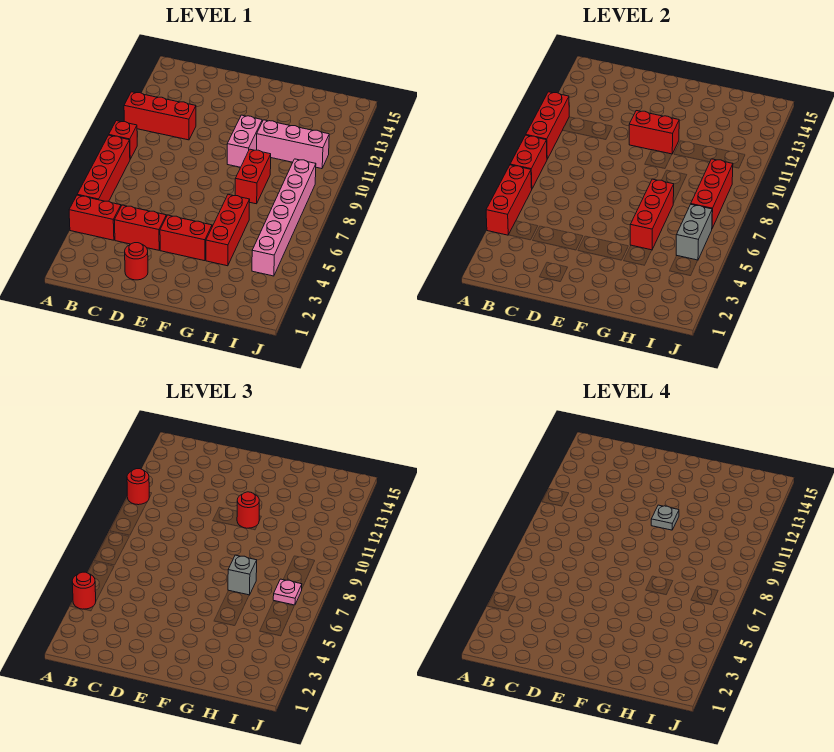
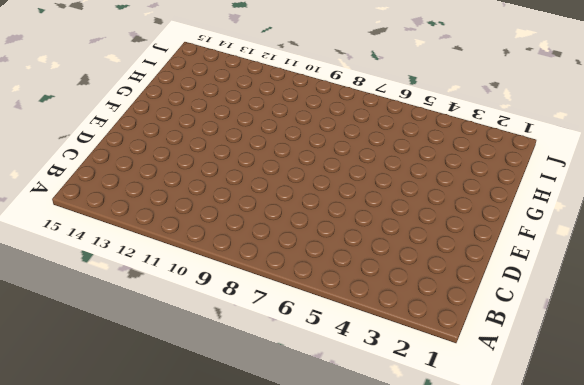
none -> red 1x2 brick [69,195,121,240]
none -> red 1x4 brick [77,135,130,201]
none -> red 1x1 brick [109,121,137,159]

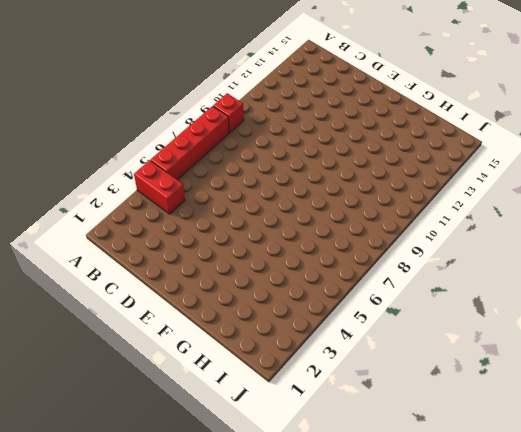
none -> red 1x3 brick [124,92,196,140]
none -> red 1x2 brick [114,205,166,250]
none -> red 1x1 round brick [125,243,148,280]

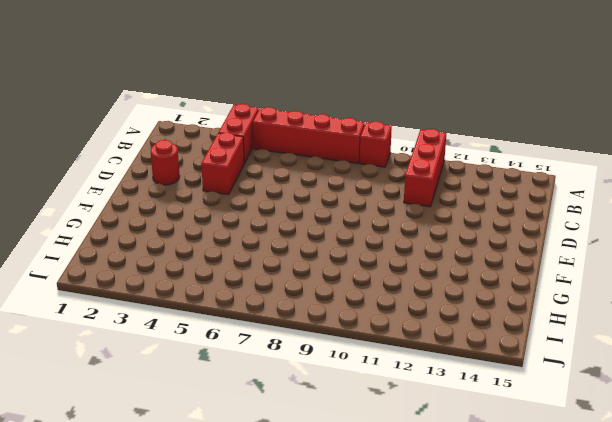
none -> red 1x2 brick [160,215,212,261]
none -> pink 1x2 brick [227,115,262,167]
none -> red 1x3 brick [206,194,250,266]

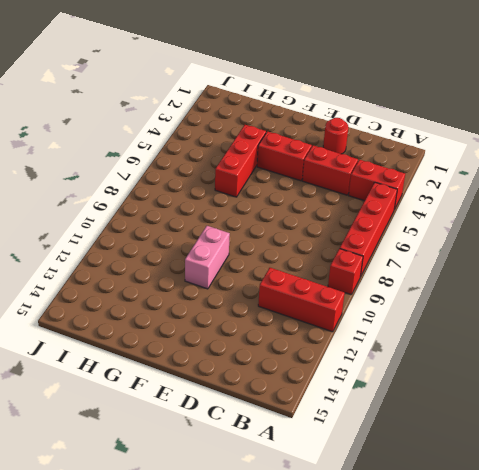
none -> red 1x2 brick [235,149,271,204]
none -> pink 1x3 brick [257,120,329,169]
none -> pink 1x6 brick [252,159,316,276]

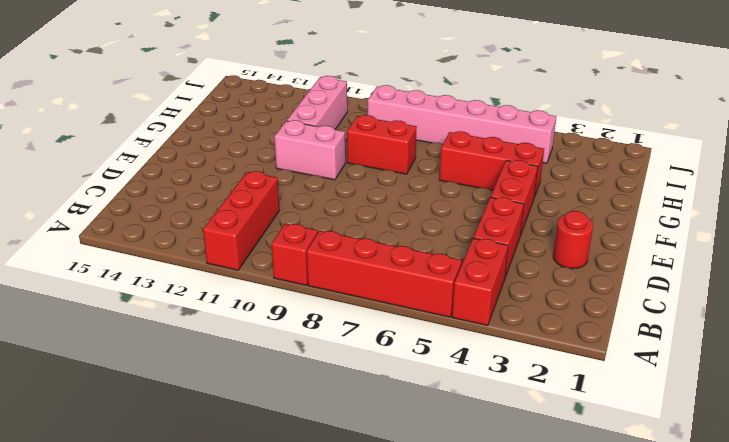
none -> red 1x3 brick [486,165,532,235]
none -> red 1x2 brick [510,135,547,188]
none -> red 1x3 brick [526,92,569,159]

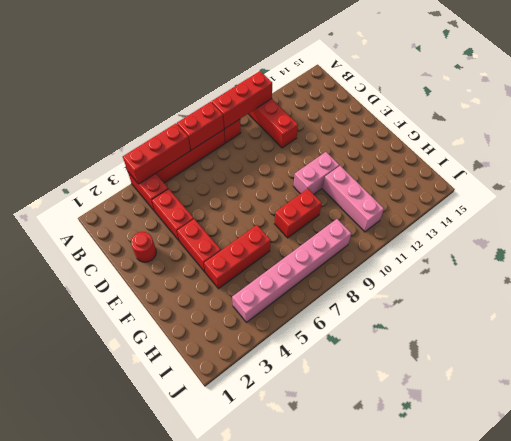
none -> red 1x2 brick [629,111,679,154]
none -> red 1x3 brick [630,179,674,250]
none -> grey 1x2 brick [676,204,712,260]

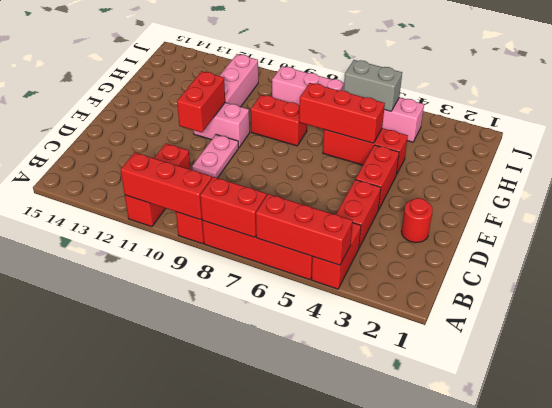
pink 1x2 plate [192,135,239,178] -> none
none -> red 1x3 brick [691,159,733,228]
none -> red 1x1 round brick [72,572,96,609]
none -> red 1x1 round brick [127,469,149,505]

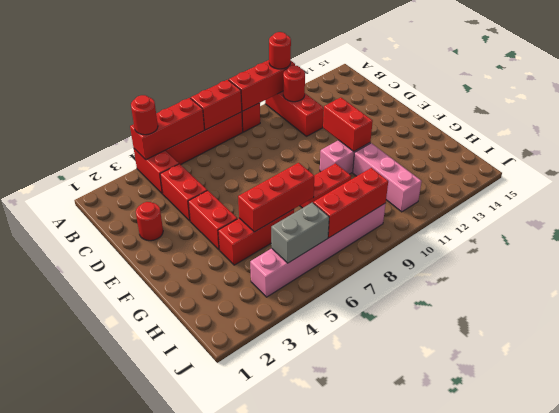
red 1x1 round brick [283,65,305,102] -> red 1x1 round brick moved to [237,492,259,528]
none -> grey 1x1 brick [228,555,257,595]
none -> pink 1x1 plate [273,579,302,605]
none -> grey 1x1 plate [651,505,679,530]

